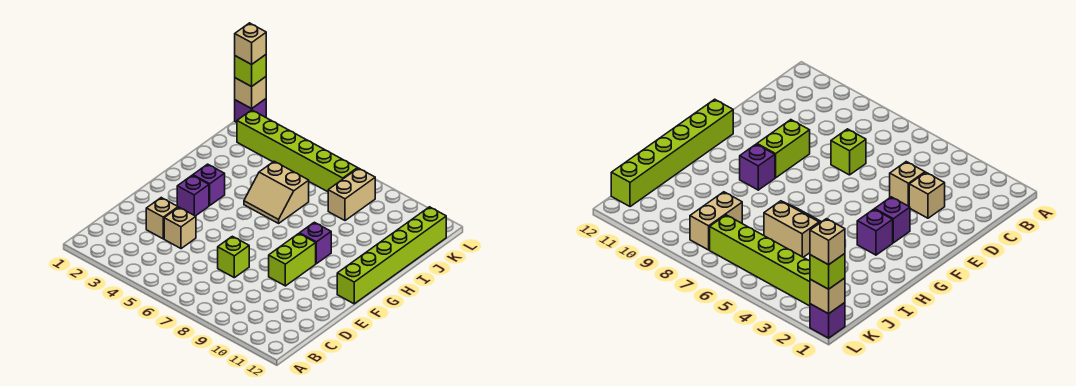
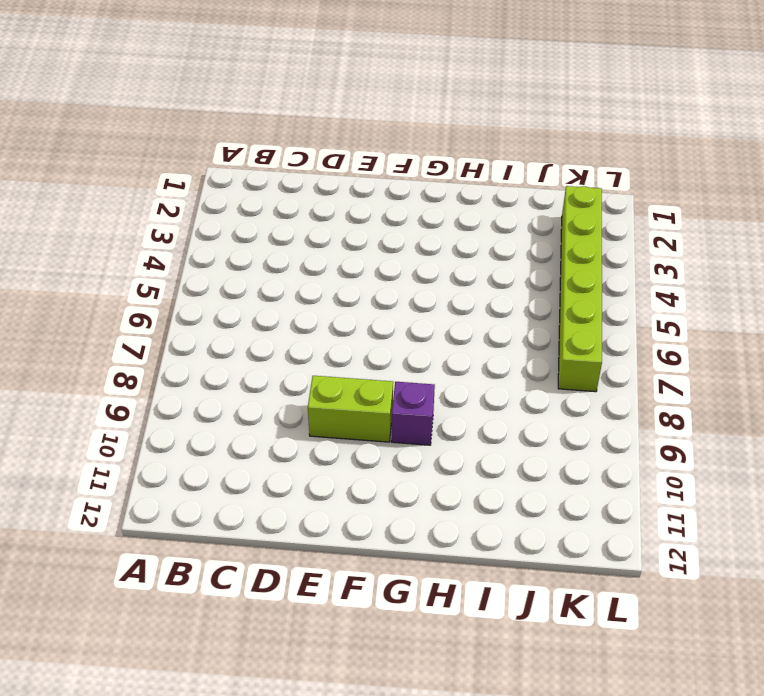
none -> tan 1x1 brick [146,198,178,239]
none -> tan 1x1 brick [164,207,196,249]
none -> lime 1x1 brick [218,236,249,278]

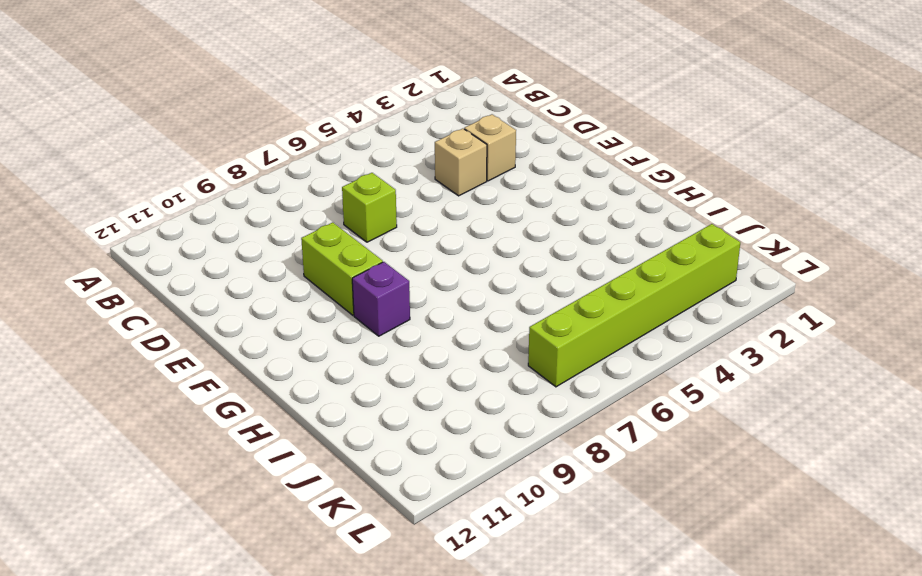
none -> purple 1x1 brick [177,175,209,216]
none -> lime 1x6 brick [337,207,446,304]
none -> purple 1x1 brick [193,164,225,205]

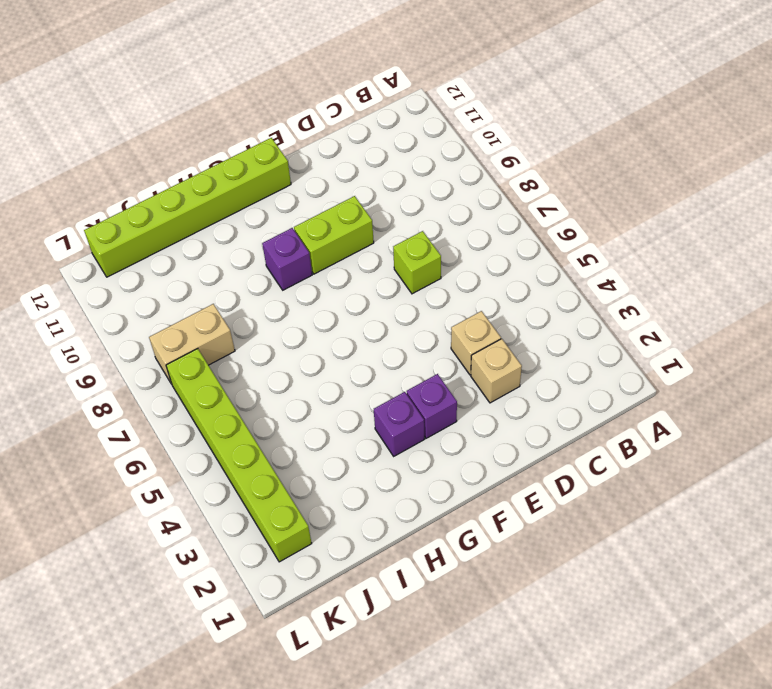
none -> tan 2x2 slope [244,161,309,223]
none -> purple 1x1 brick [235,99,266,123]
none -> tan 1x1 brick [235,77,266,109]

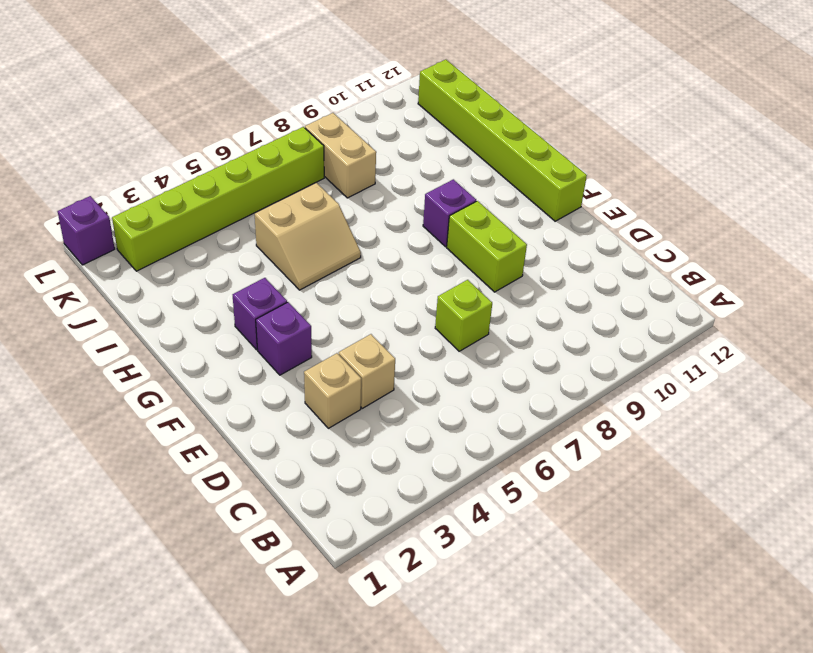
none -> tan 1x1 brick [235,77,266,109]
none -> lime 1x1 brick [235,55,266,87]
none -> tan 1x1 brick [235,23,266,64]

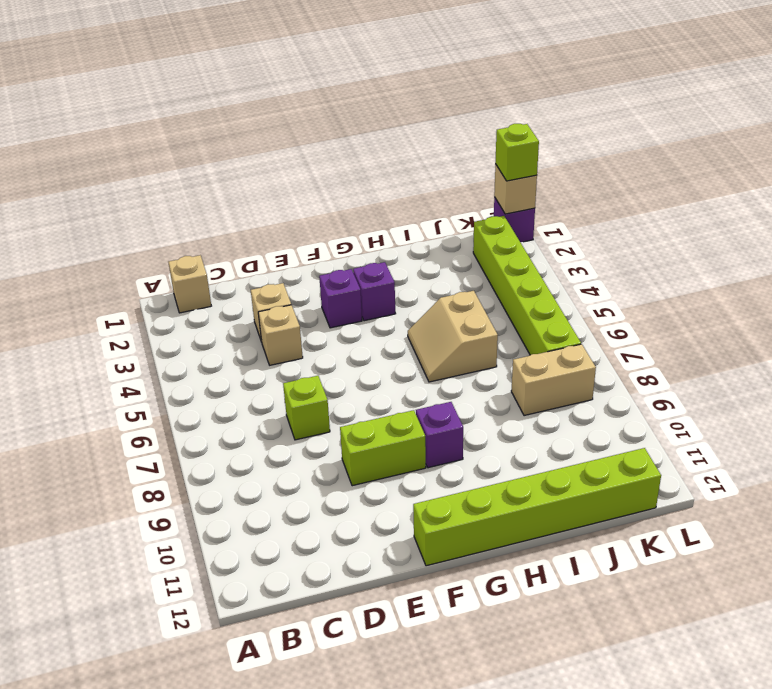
tan 1x1 brick [168,255,211,313] -> tan 1x1 brick moved to [235,23,266,64]

